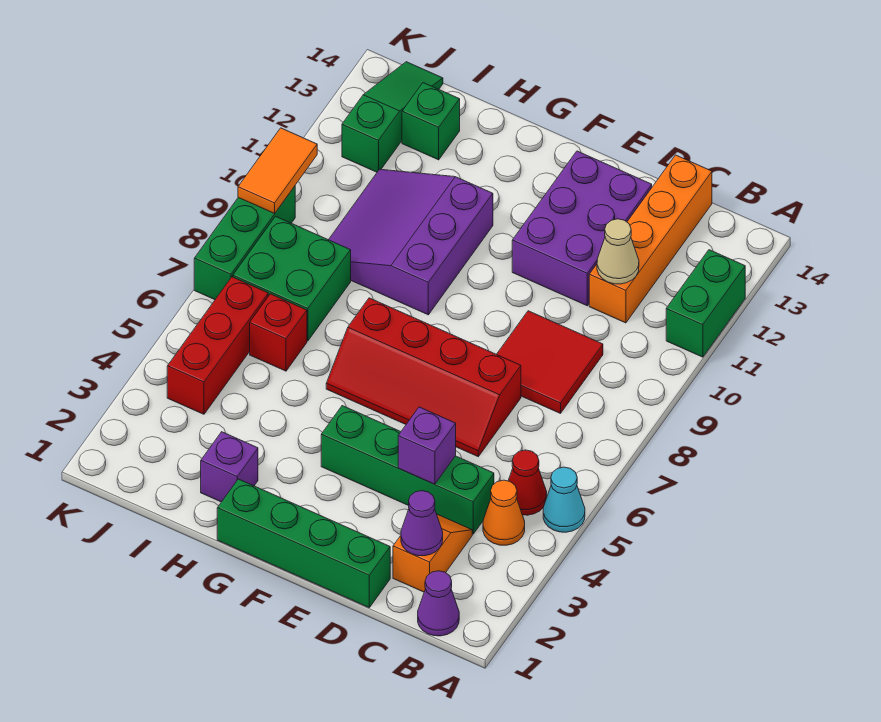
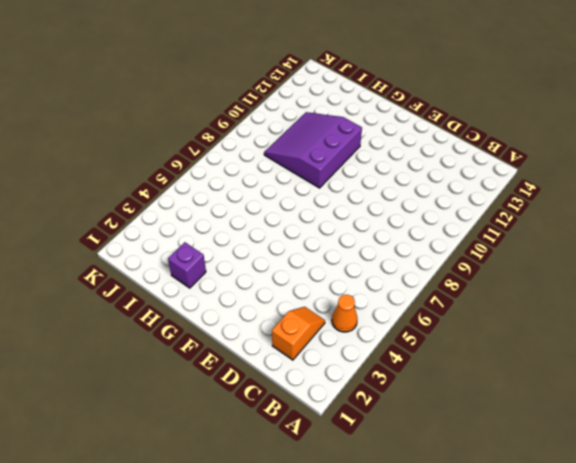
none -> cyan 1x1 cone [543,467,585,532]
none -> green 1x2 brick [666,250,745,357]
none -> purple 1x1 cone [418,571,459,636]

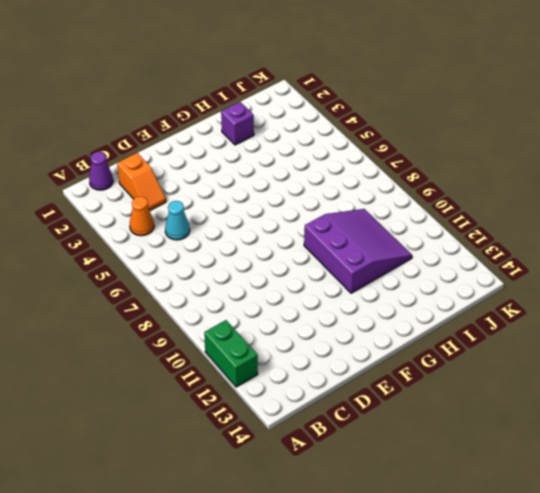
cyan 1x1 cone [165,201,190,240] -> cyan 1x1 cone moved to [543,467,585,532]
none -> red 1x1 cone [508,450,547,515]
none -> green 1x4 brick [321,406,494,534]
none -> red 2x2 tile [497,311,603,413]

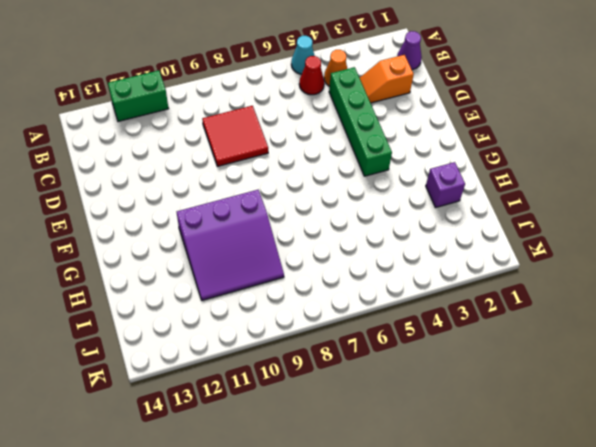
none -> orange 1x4 brick [589,155,712,323]
none -> green 1x4 brick [217,479,390,607]
none -> red 2x4 slope [326,298,521,457]

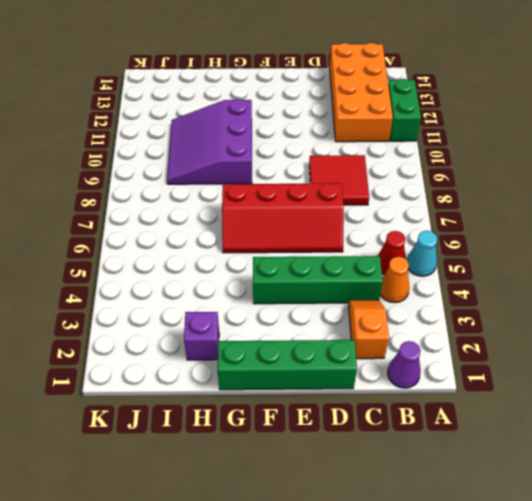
orange 2x4 brick [330,43,393,142] -> orange 1x4 brick [589,155,712,323]
none -> purple 2x3 brick [512,151,652,306]
none -> red 1x1 brick [250,294,307,371]
none -> green 2x2 brick [233,216,351,341]

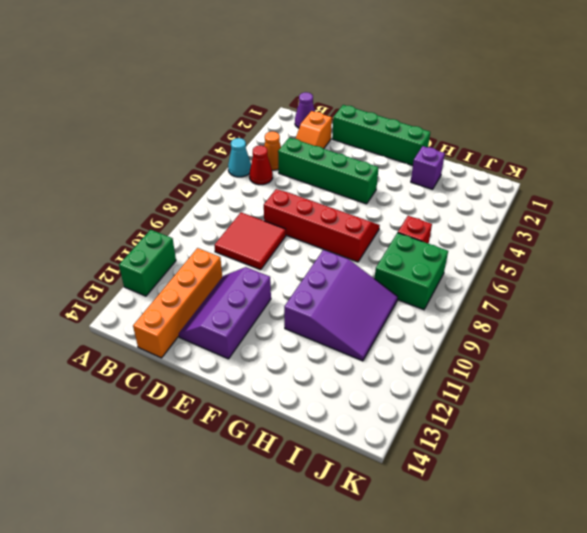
purple 2x3 slope [179,267,271,359] -> purple 2x3 brick [512,151,652,306]
none -> green 1x1 brick [402,83,460,160]
none -> red 1x3 brick [167,277,268,414]
none -> green 1x3 slope [342,62,443,172]

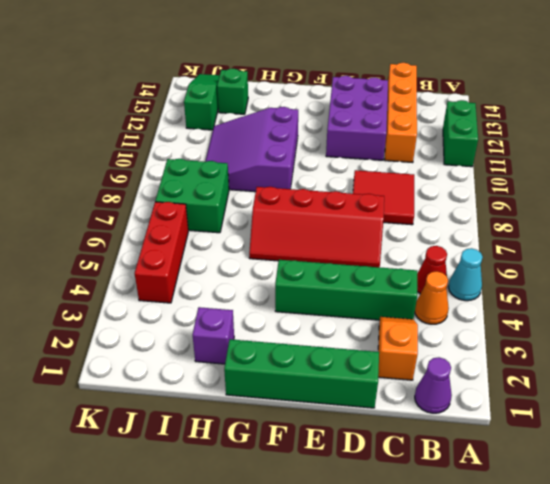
none -> red 1x1 brick [250,294,307,371]
none -> green 1x3 brick [194,186,295,300]
none -> purple 1x1 cone [401,491,443,556]

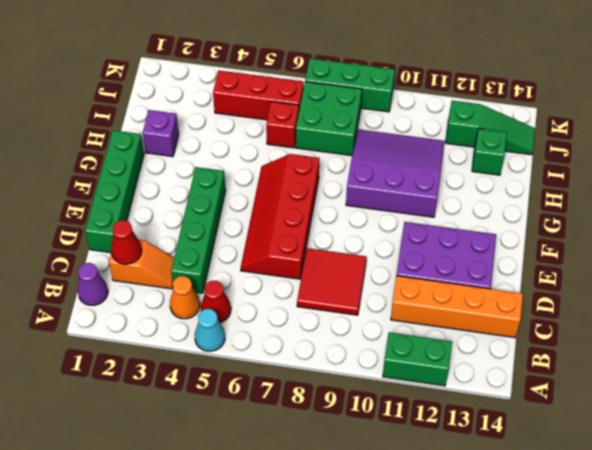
red 1x1 cone [111,220,142,264] -> purple 1x1 cone [401,491,443,556]
none -> tan 1x1 cone [597,219,639,284]
none -> purple 1x1 brick [398,407,456,484]
none -> orange 1x2 tile [238,128,317,213]

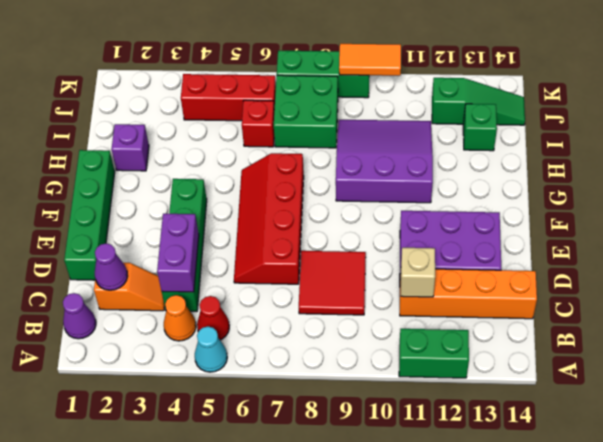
purple 1x2 brick [157,214,199,292] -> purple 1x1 brick [398,407,456,484]
tan 1x1 brick [400,248,435,297] -> tan 1x1 cone [597,219,639,284]

